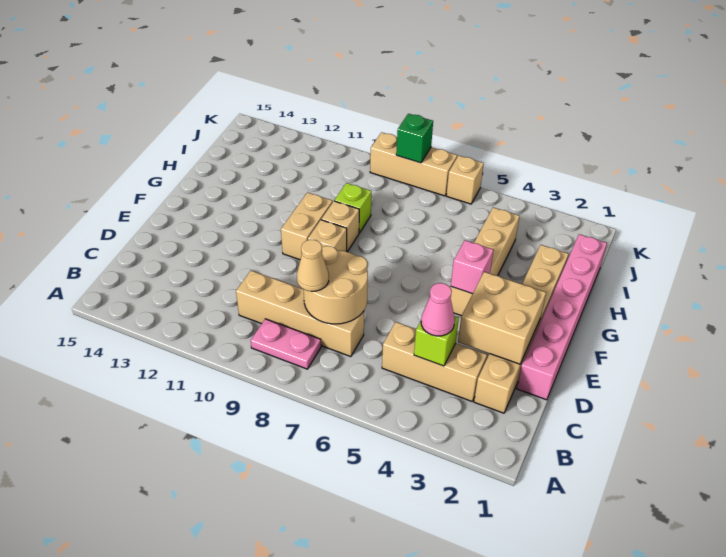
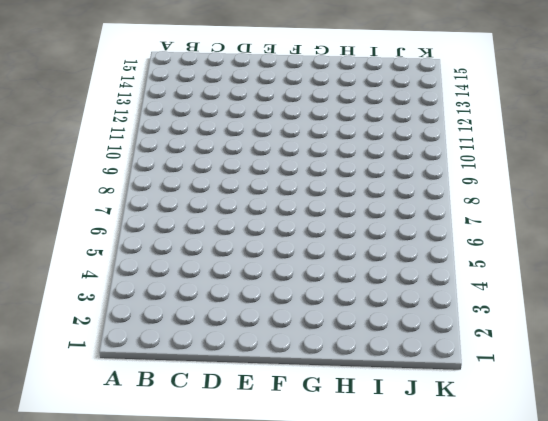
none -> pink 1x2 plate [251,319,321,369]
none -> tan 1x6 brick [474,245,568,413]
none -> tan 1x3 brick [382,322,487,401]

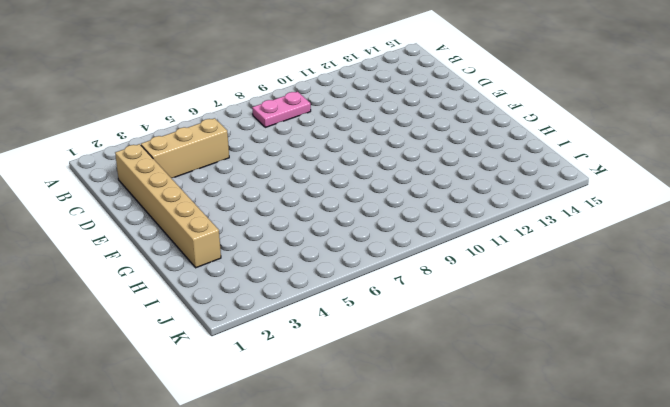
none -> tan 1x4 brick [236,271,364,357]
none -> pink 1x6 brick [517,234,607,400]
none -> tan 1x4 brick [451,207,520,316]

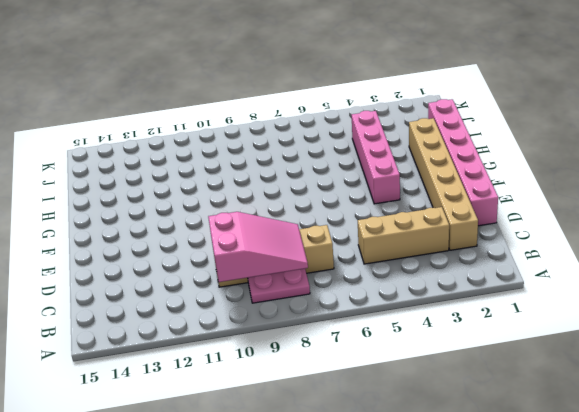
pink 2x3 slope [208,212,308,282] -> tan 2x2 round brick [304,246,368,324]
pink 1x4 brick [352,111,400,204] -> tan 1x4 brick [451,207,520,316]
none -> tan 1x1 brick [308,220,347,252]
none -> tan 1x2 brick [281,192,333,260]
none -> tan 1x1 brick [321,201,359,252]

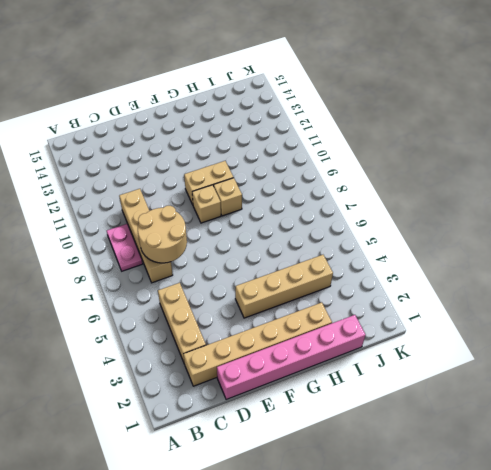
none -> lime 1x1 brick [334,183,371,233]
none -> tan 1x1 brick [446,156,484,204]
none -> tan 1x3 brick [370,132,457,196]

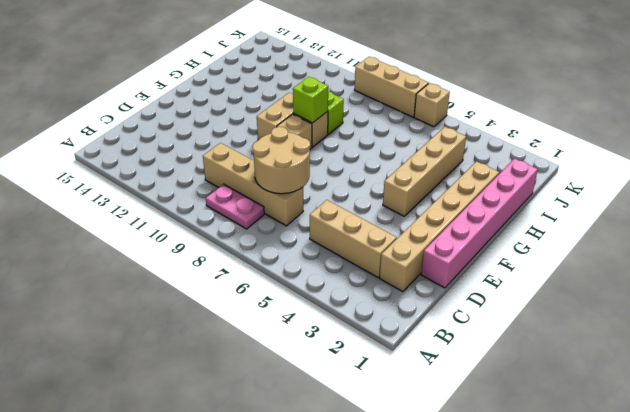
lime 1x1 brick [293,77,328,123] -> lime 1x1 brick moved to [414,316,459,366]
none -> tan 2x2 brick [458,272,546,364]
none -> pink 1x1 brick [451,240,494,294]
none -> green 1x1 brick [396,114,433,163]

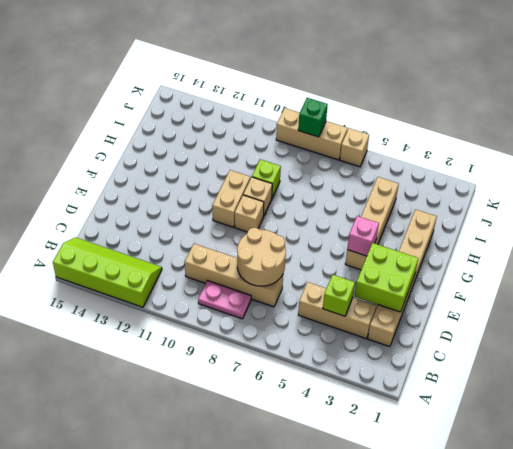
lime 2x4 slope [53,237,162,307] -> none
lime 2x2 brick [355,243,418,312] -> tan 2x2 brick [458,272,546,364]
none -> pink 1x6 brick [517,234,607,400]
none -> pink 1x1 cone [421,283,455,336]
none -> tan 1x1 cone [297,239,329,291]

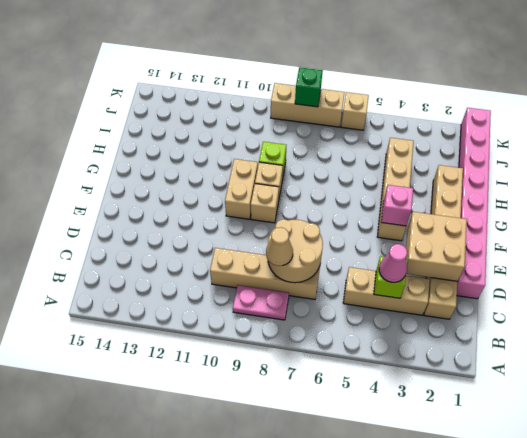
pink 1x8 brick [457,108,491,299] -> pink 1x6 brick [517,234,607,400]

